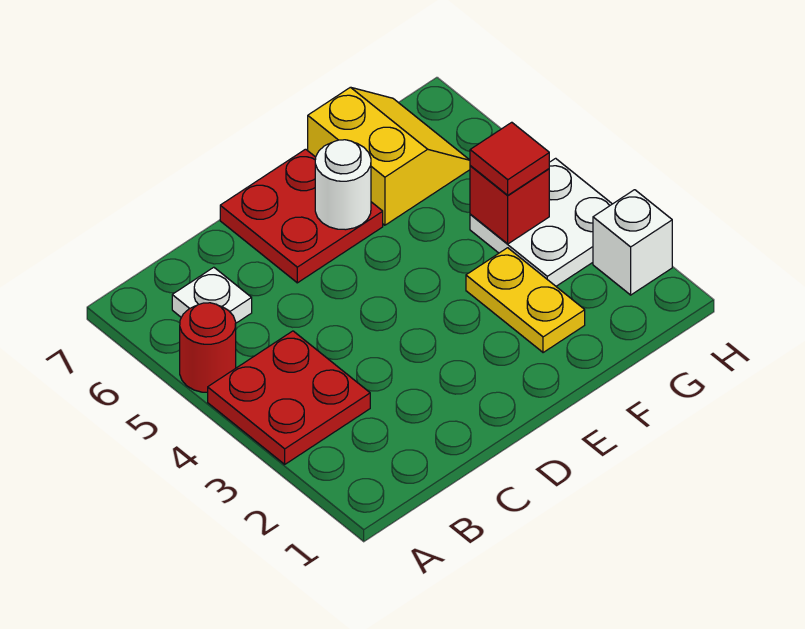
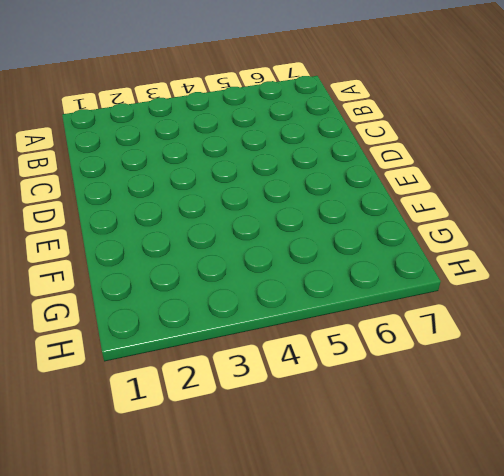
none -> red 2x2 plate [208,331,370,464]
none -> red 1x1 round brick [180,303,236,392]

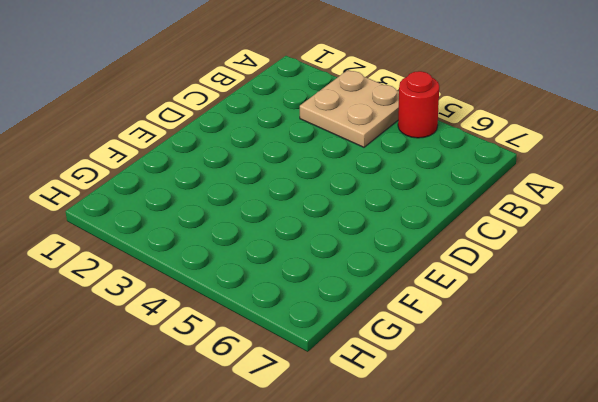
tan 2x2 plate [300,70,399,147] -> red 2x2 plate [208,331,370,464]
none -> white 1x1 plate [172,267,252,323]
none -> red 2x2 plate [220,149,383,283]

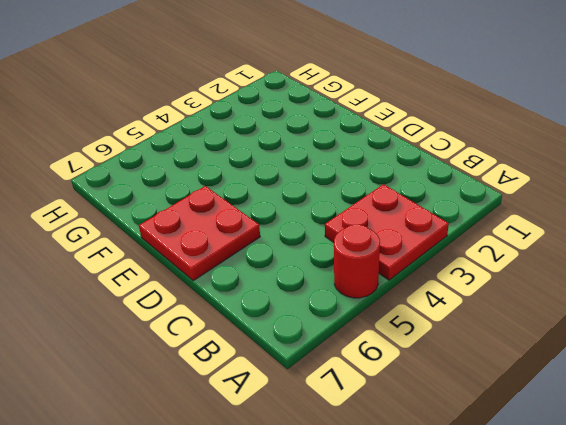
none -> white 1x1 plate [172,267,252,323]
none -> yellow 1x2 plate [466,248,585,353]

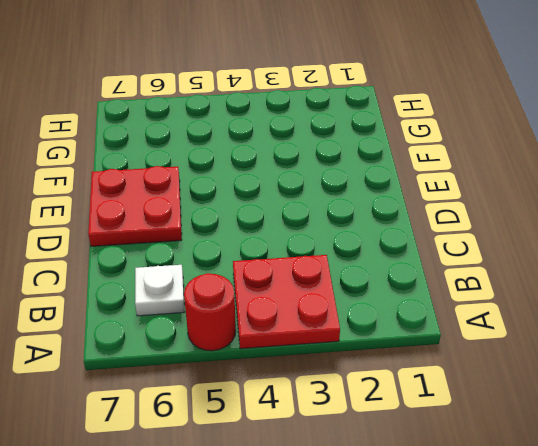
none -> yellow 1x2 plate [466,248,585,353]
none -> yellow 2x2 slope [308,87,470,225]

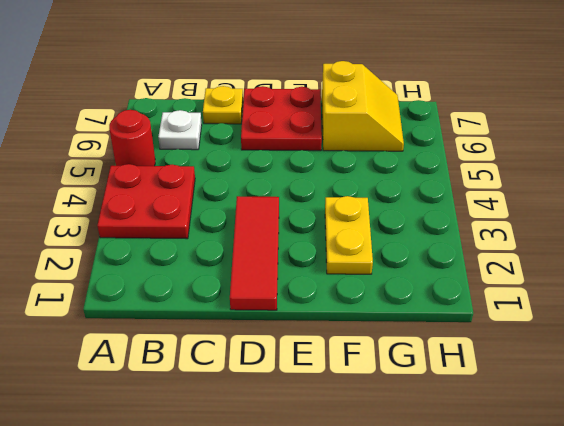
yellow 1x1 plate [203,86,243,124] -> none
red 1x3 tile [230,196,279,310] -> none
none -> white 2x2 plate [470,158,612,286]
none -> white 1x1 brick [593,190,672,295]

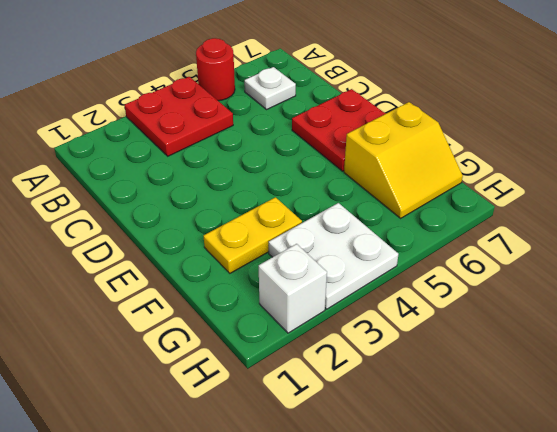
none -> white 1x1 round brick [315,140,371,230]
none -> red 1x1 brick [470,166,549,244]

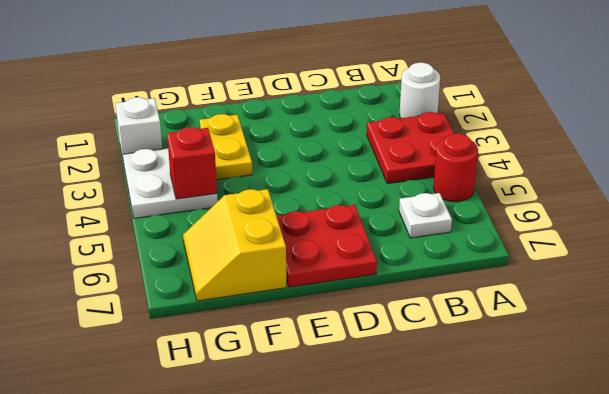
white 1x1 round brick [399,63,440,118] -> white 1x1 round brick moved to [315,140,371,230]
none -> red 1x1 tile [470,122,549,195]

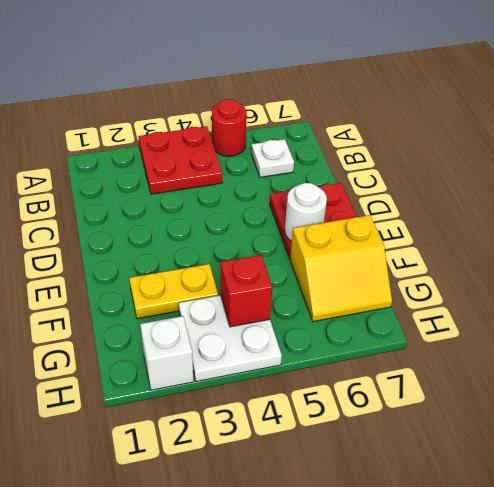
none -> red 1x1 tile [470,122,549,195]

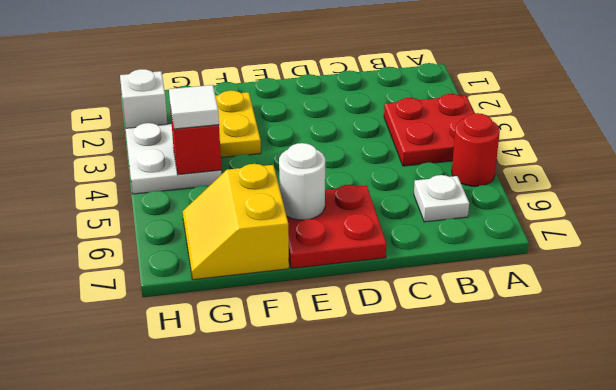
white 1x1 tile [169,85,219,129] -> red 1x1 tile [470,122,549,195]

